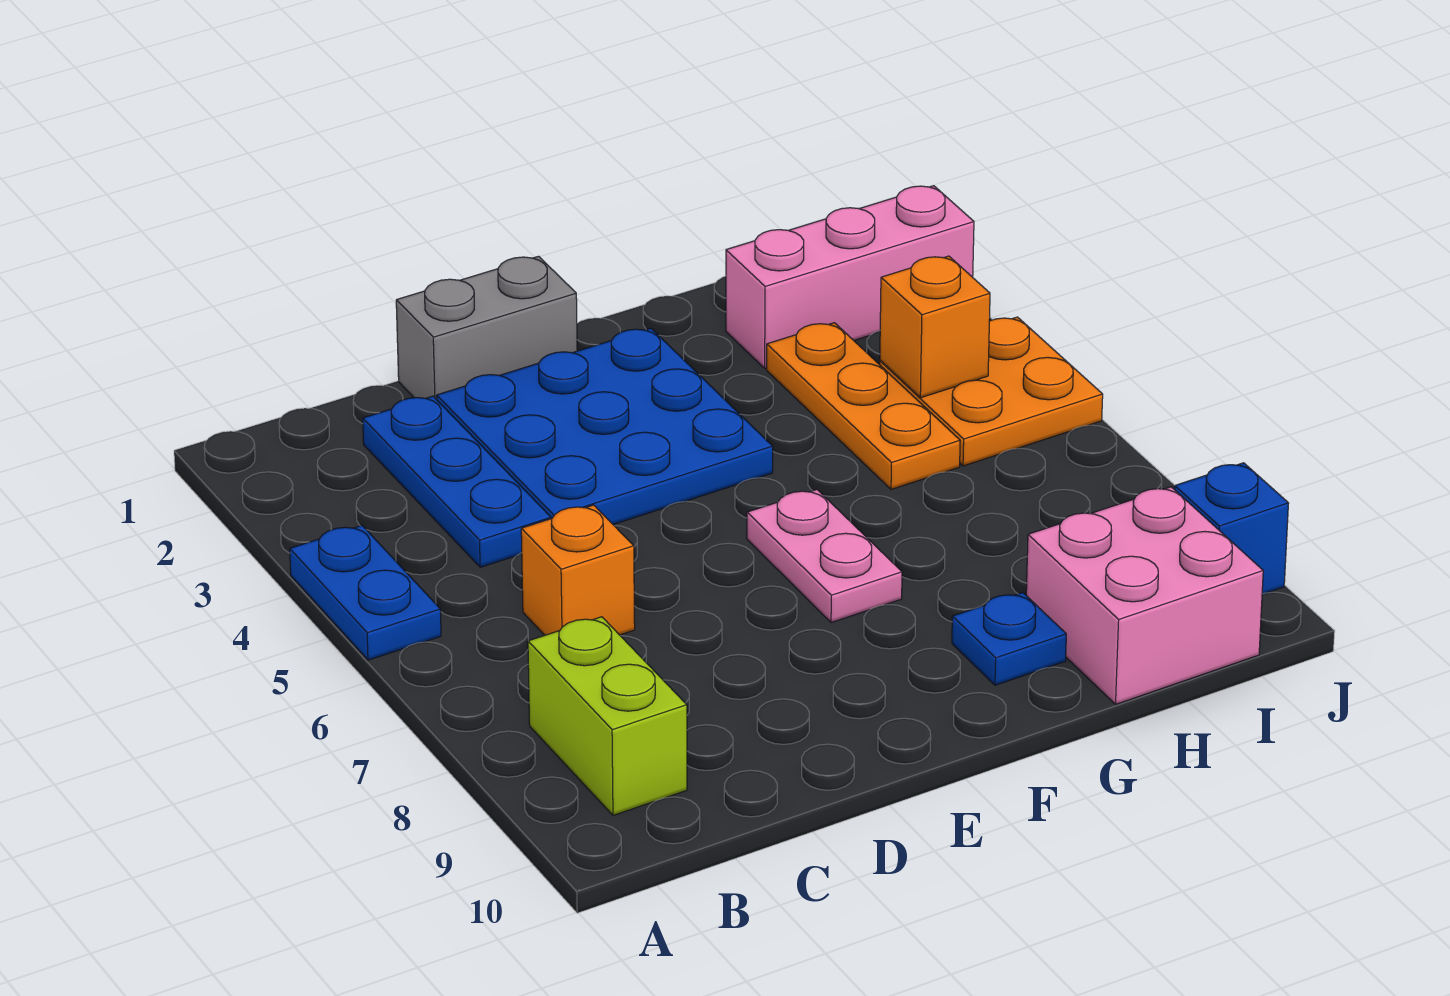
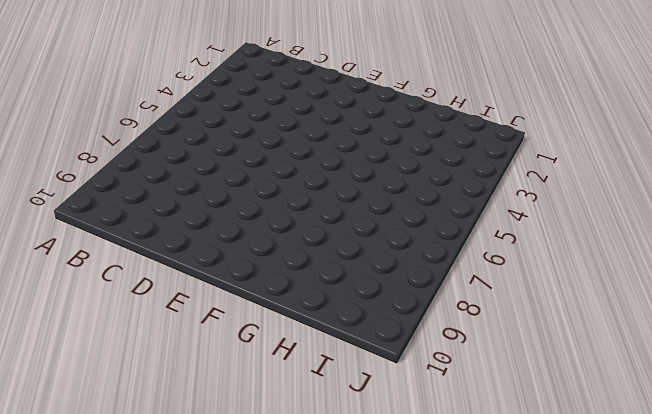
none -> blue 1x2 plate [290,526,441,660]
none -> lime 1x2 brick [528,617,687,815]
none -> blue 1x3 plate [363,396,551,567]

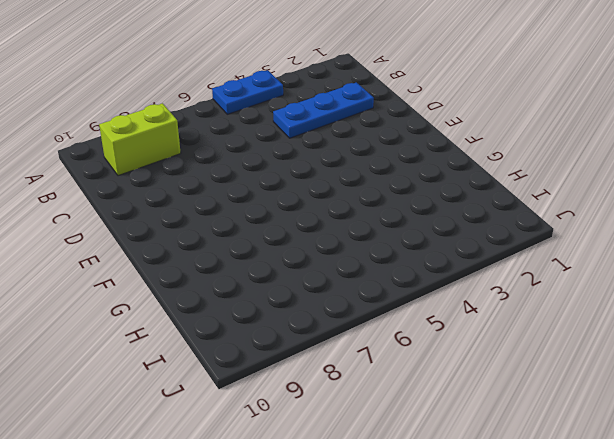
none -> orange 1x1 brick [521,505,635,635]
none -> grey 1x2 brick [396,256,577,400]
none -> blue 3x3 plate [437,328,773,524]

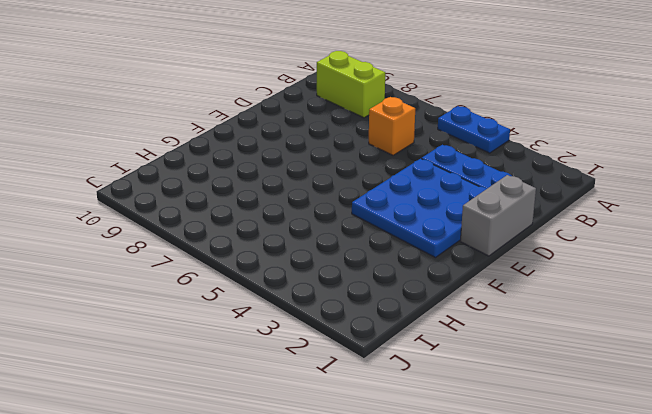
none -> pink 1x2 plate [747,490,902,623]
none -> blue 1x1 plate [952,593,1066,685]
none -> pink 1x3 brick [726,186,974,368]

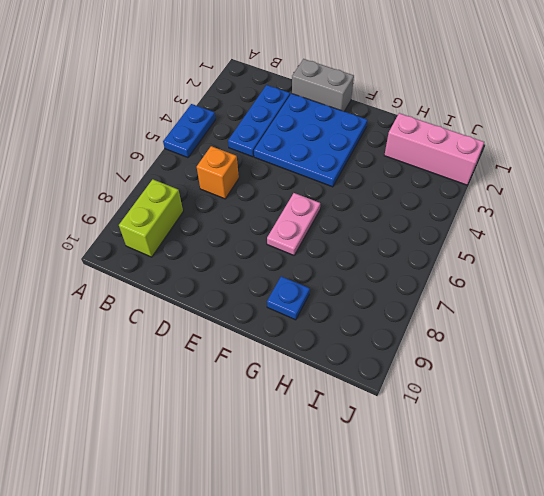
none -> orange 1x3 plate [767,323,960,489]
none -> pink 2x2 brick [1026,487,1263,704]
none -> orange 2x2 plate [880,317,1103,466]

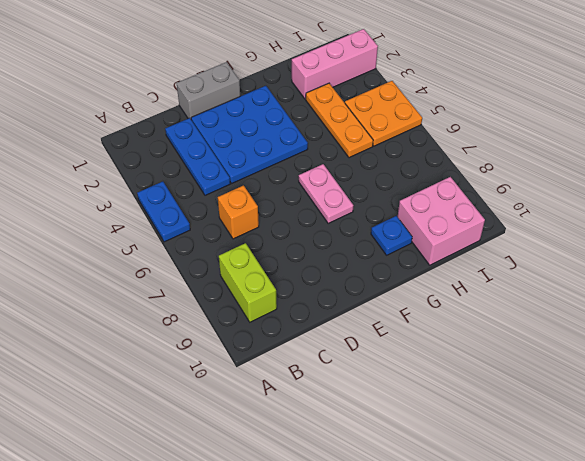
none -> blue 1x1 brick [1175,463,1289,594]
none -> orange 1x1 brick [880,256,990,398]

